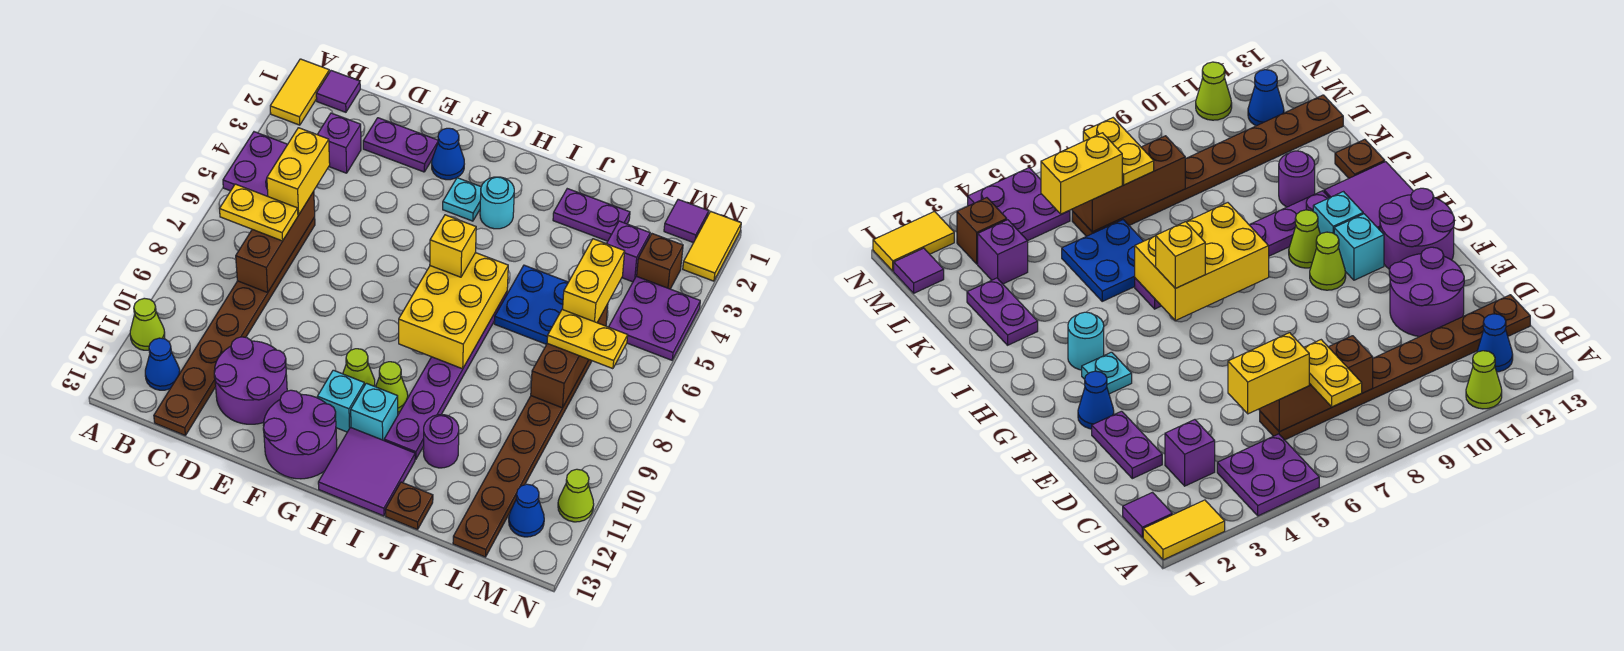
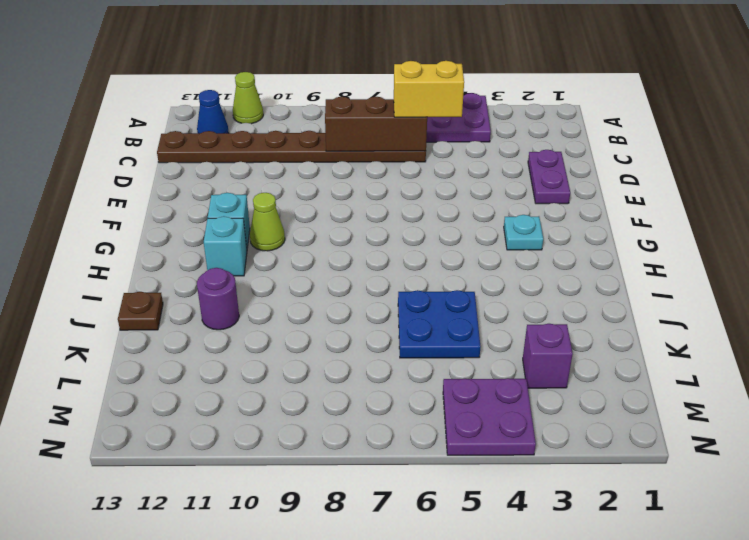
none -> yellow 1x2 tile [270,59,329,125]
none -> purple 1x1 tile [316,71,360,112]
none -> purple 1x1 brick [317,113,361,173]
none -> purple 2x2 round brick [214,337,287,424]

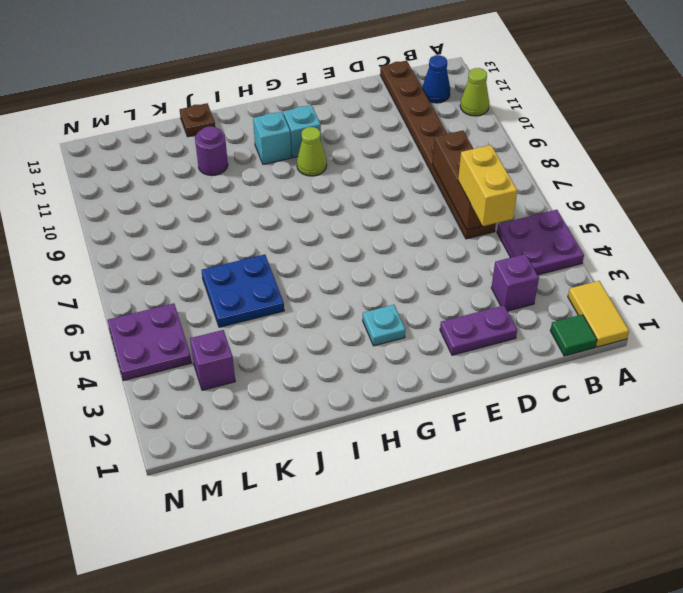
green 1x1 tile [550,314,597,356] -> purple 1x1 tile [316,71,360,112]
none -> purple 2x2 round brick [214,337,287,424]
none -> blue 1x1 cone [432,128,464,180]
none -> purple 2x2 round brick [263,390,337,479]
none -> cyan 1x1 round brick [480,177,514,229]

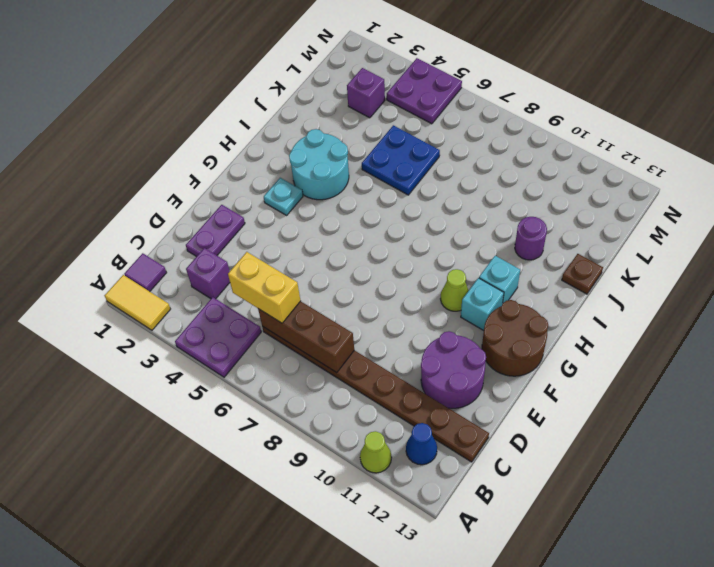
brown 2x2 round brick [482,300,548,376] -> purple 2x2 round brick [263,390,337,479]
cyan 2x2 round brick [289,129,349,200] -> cyan 1x1 round brick [480,177,514,229]
none -> blue 1x1 cone [432,128,464,180]
none -> lime 1x1 cone [376,362,408,412]
none -> purple 2x2 tile [318,427,415,516]
none -> purple 1x6 plate [384,292,507,459]

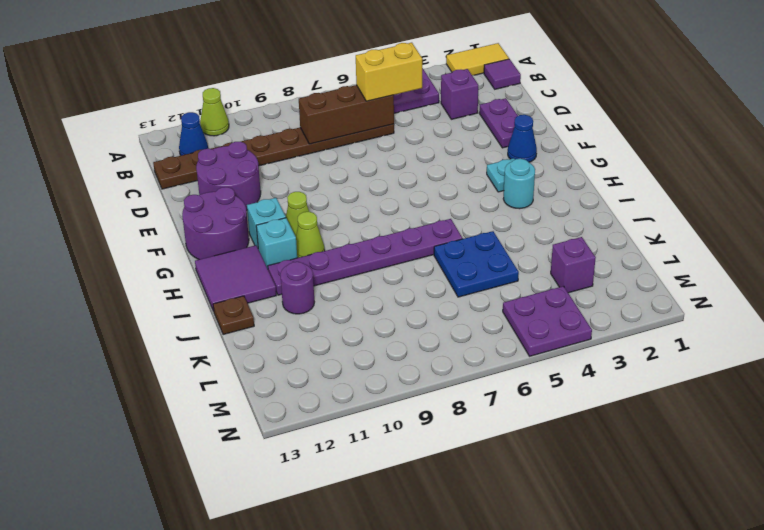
none -> purple 1x2 plate [553,189,630,241]
none -> brown 1x8 plate [453,360,592,557]
none -> purple 1x1 tile [664,199,709,243]
none -> brown 1x1 brick [637,234,683,289]

